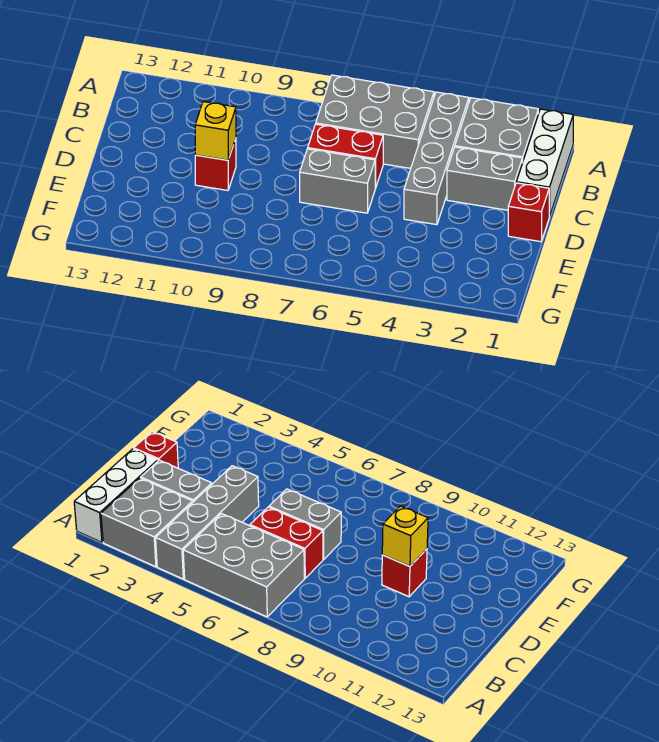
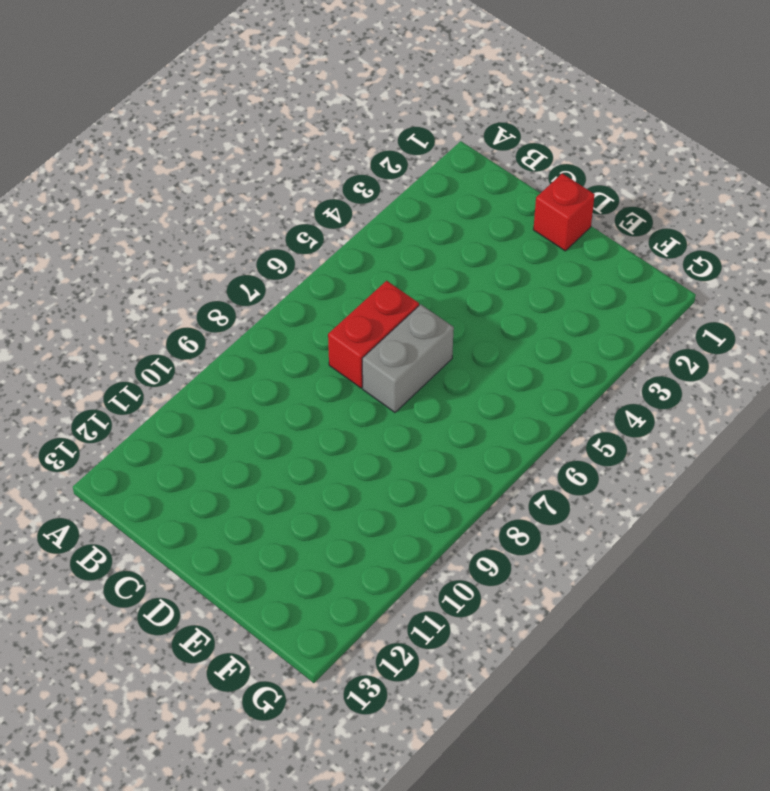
none -> white 1x3 brick [516,109,573,217]
none -> grey 2x2 brick [455,98,538,163]

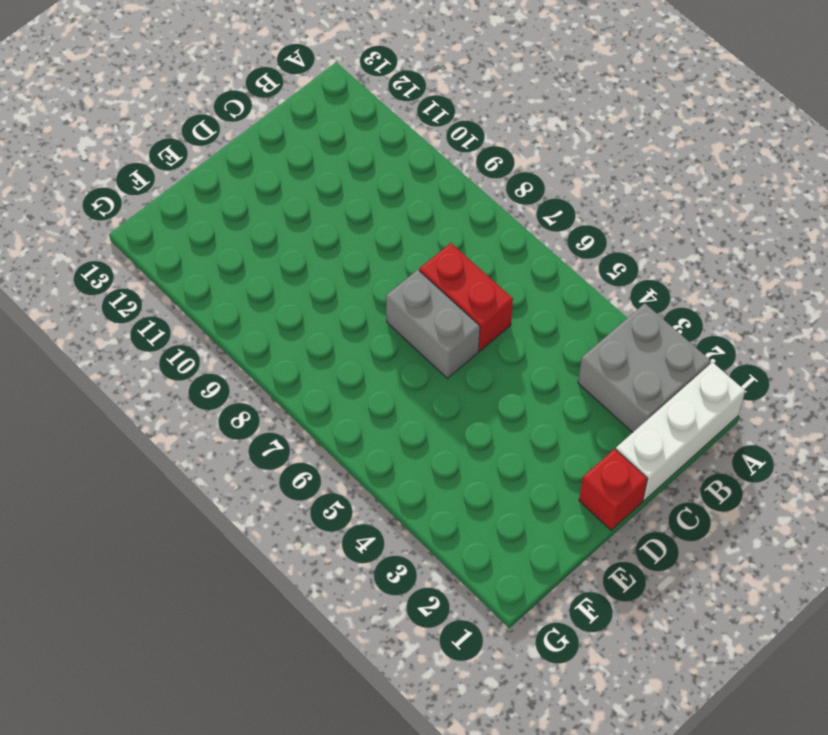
none -> grey 1x4 brick [404,92,469,225]
none -> grey 2x3 brick [316,75,434,168]

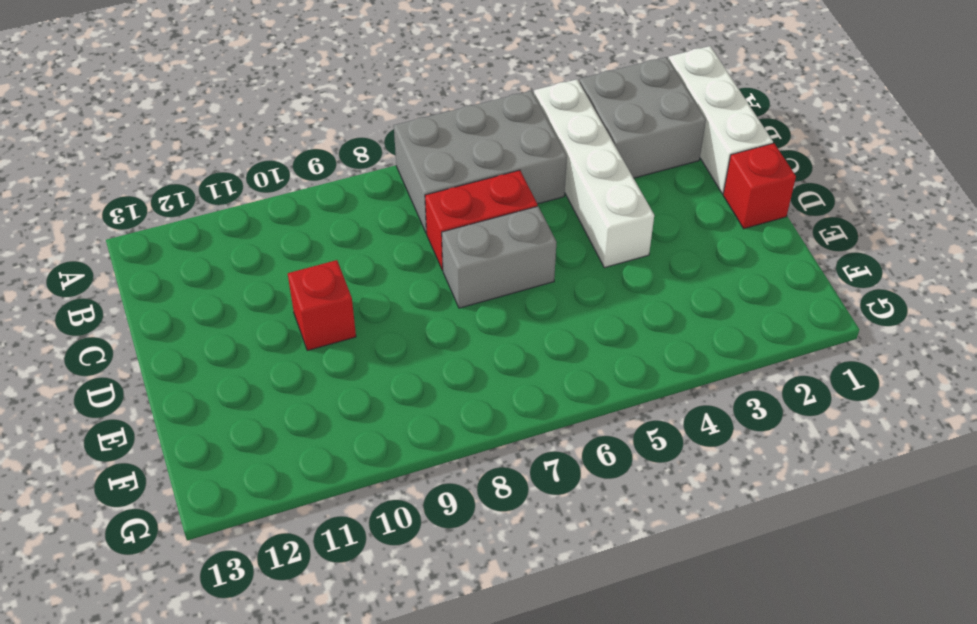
white 1x4 brick [534,79,654,268] -> grey 1x4 brick [404,92,469,225]
none -> grey 1x2 brick [447,147,522,210]
none -> yellow 1x1 brick [195,102,236,160]

